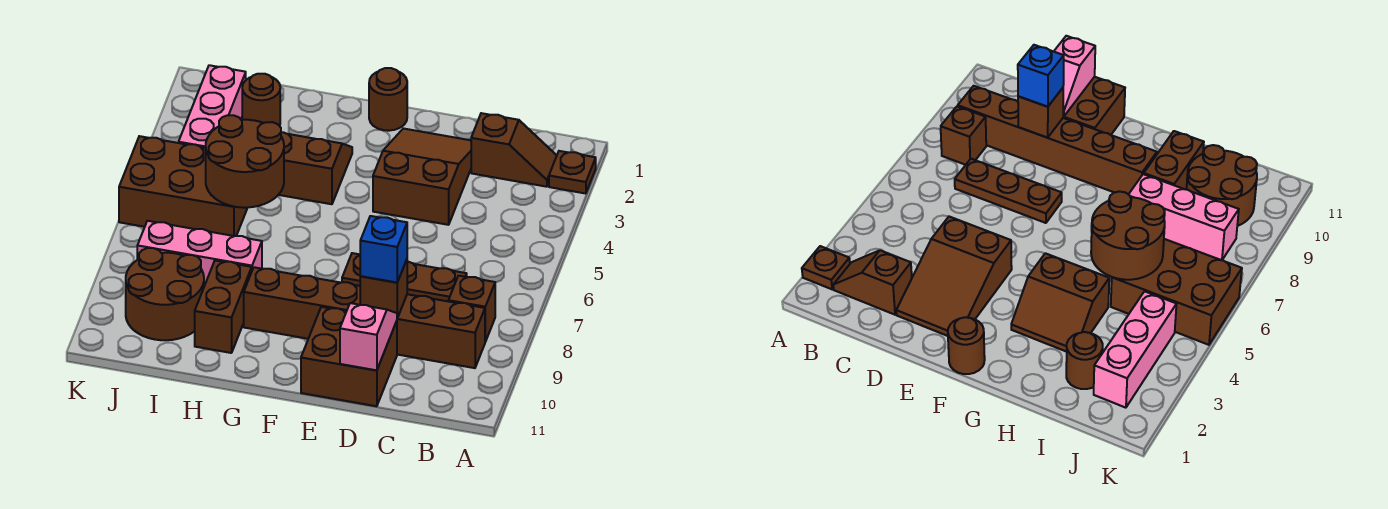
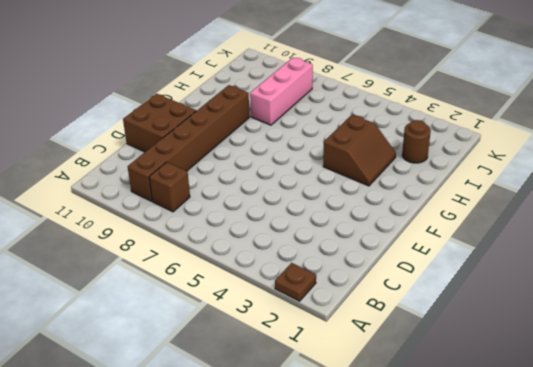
none -> brown 1x2 slope [471,113,557,187]
none -> brown 1x3 plate [342,253,467,301]
none -> brown 2x3 slope [373,128,471,225]

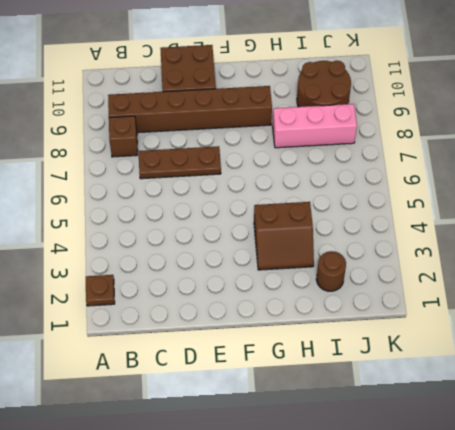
none -> brown 1x2 slope [471,113,557,187]
none -> brown 2x3 slope [373,128,471,225]
none -> brown 1x1 round brick [369,68,407,131]

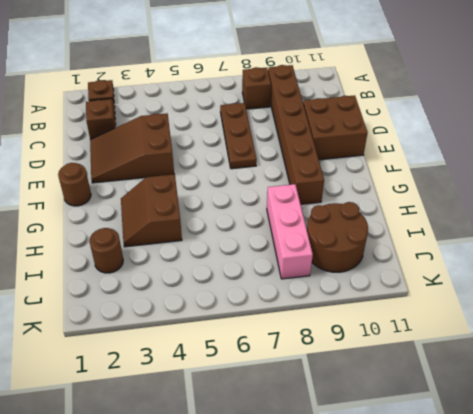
none -> brown 1x2 brick [195,260,252,353]
none -> brown 2x3 brick [119,136,247,236]
none -> pink 1x3 brick [179,65,246,148]

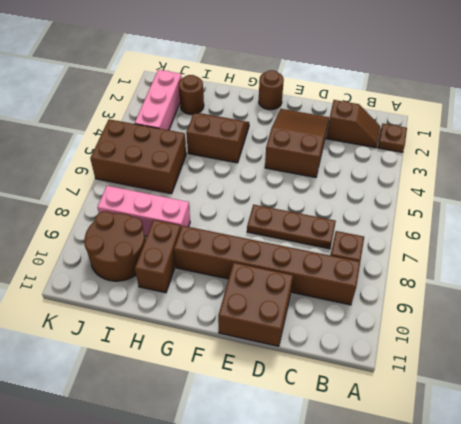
none -> brown 1x1 brick [360,260,407,318]
none -> pink 1x2 slope [340,303,397,370]
none -> brown 2x2 round brick [206,115,284,208]

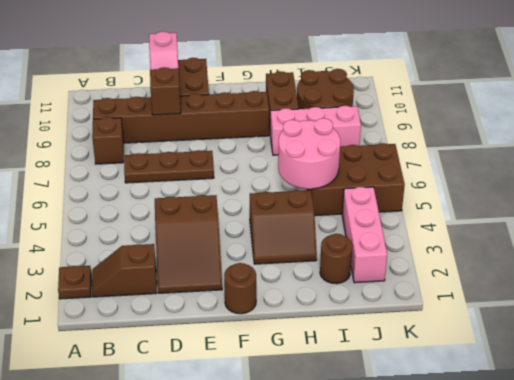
pink 2x2 round brick [278,118,340,189] -> brown 2x2 round brick [206,115,284,208]
none -> blue 1x1 brick [360,216,407,283]

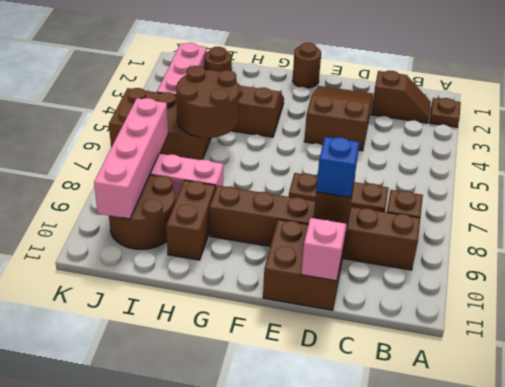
pink 1x4 brick [94,98,168,219] -> none

